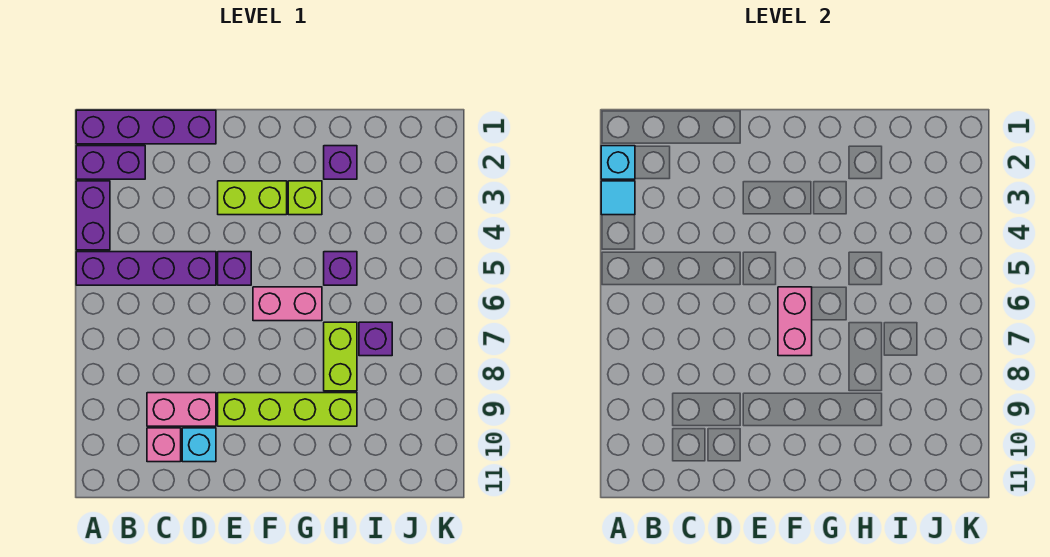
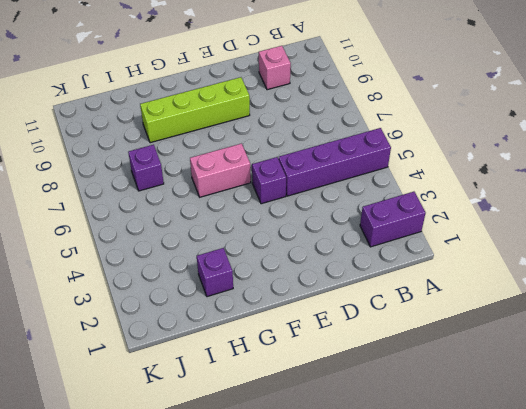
none -> purple 1x4 brick [76,110,216,144]
none -> purple 1x2 brick [76,181,110,250]
none -> pink 1x2 brick [147,393,216,426]

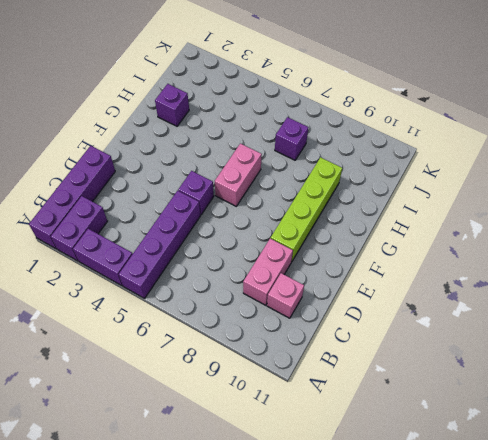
none -> cyan 1x1 brick [182,428,216,462]
none -> lime 1x2 brick [218,181,287,215]
none -> lime 1x1 brick [288,181,322,215]

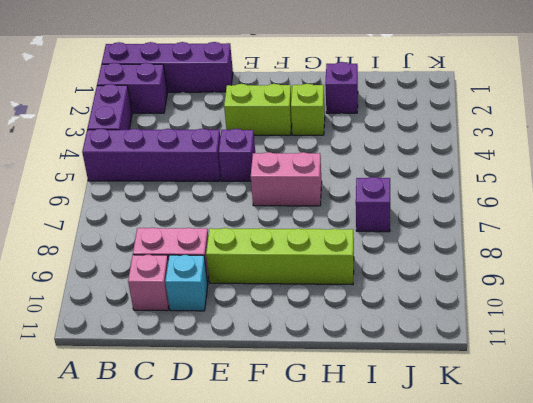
none -> purple 1x1 brick [324,252,357,285]
none -> lime 1x2 brick [324,322,357,391]
none -> cyan 1x1 brick [601,146,635,179]

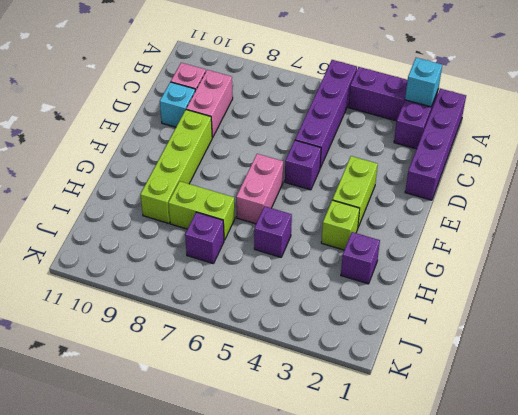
none -> cyan 1x1 tile [601,181,635,215]
none -> pink 1x2 brick [778,287,812,356]

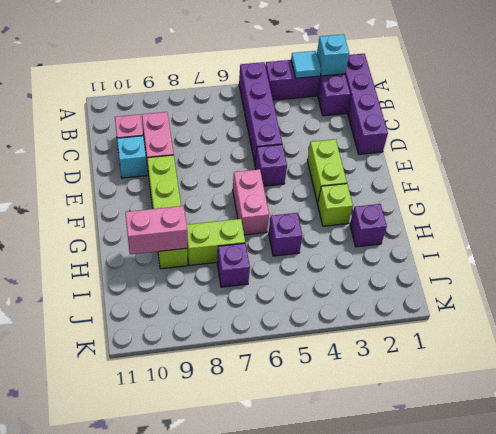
pink 1x2 brick [125,206,187,254] -> pink 1x2 brick moved to [778,287,812,356]

